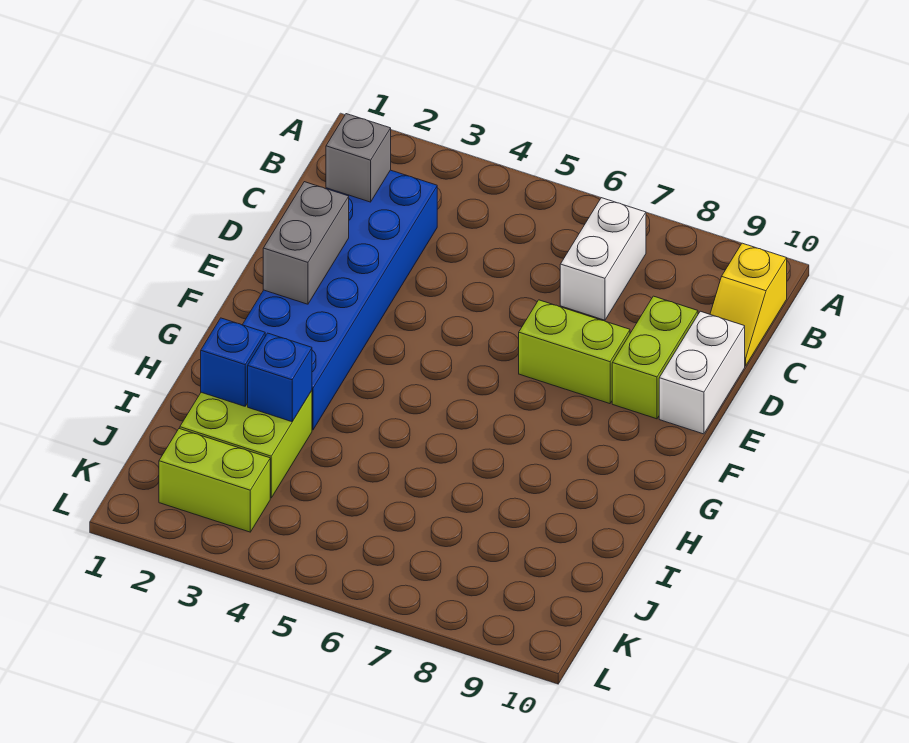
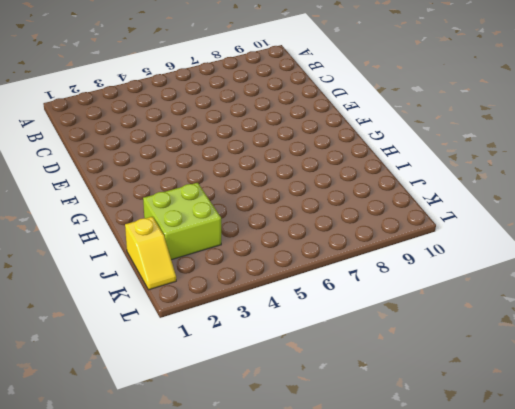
yellow 1x2 slope [125,217,176,290] -> yellow 1x2 slope moved to [710,243,787,366]
none -> white 1x2 brick [560,198,646,320]
none -> blue 2x6 brick [243,170,437,430]
none -> lime 1x2 brick [612,296,698,419]

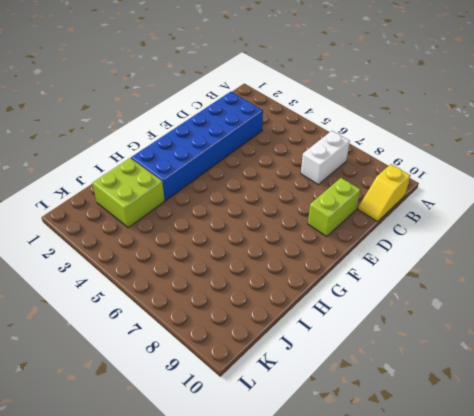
none -> white 1x2 brick [659,311,745,434]
none -> lime 1x2 brick [519,300,630,404]
none -> lime 1x2 brick [159,429,270,532]

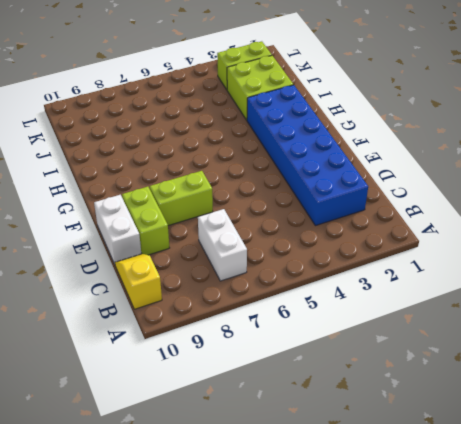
none -> grey 1x1 brick [326,114,391,202]
none -> grey 1x2 brick [263,182,349,304]
none -> blue 1x1 brick [201,318,265,406]

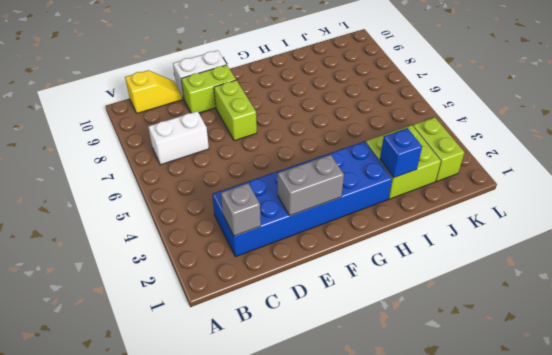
none -> blue 1x1 brick [248,333,312,422]

